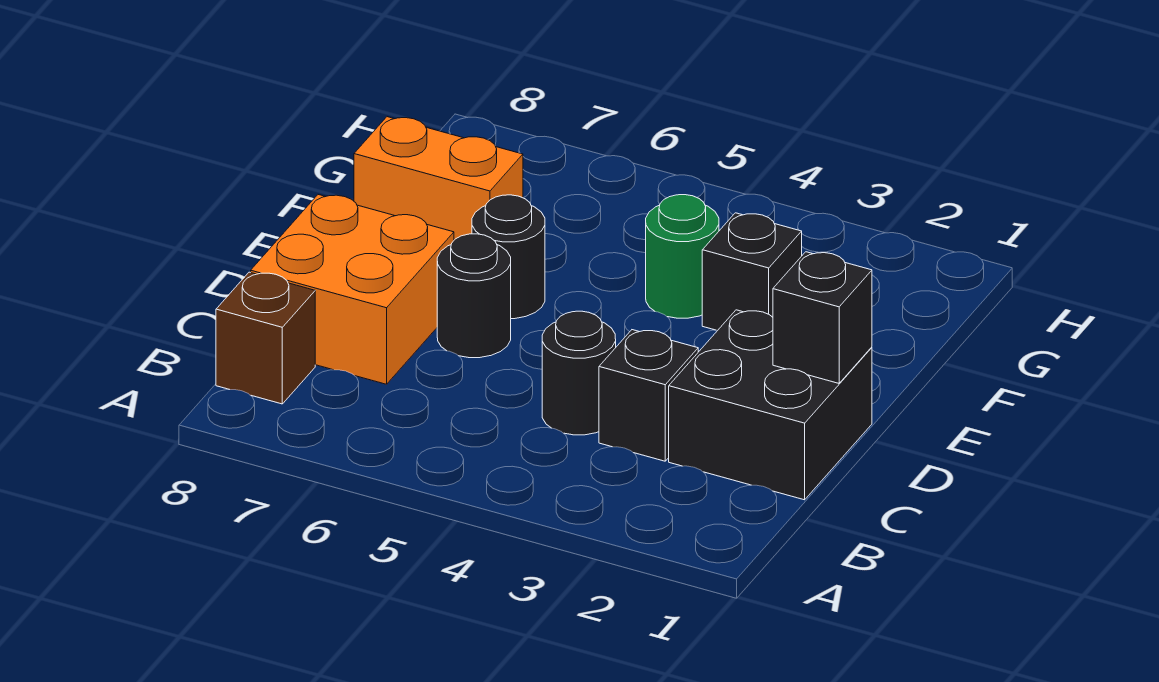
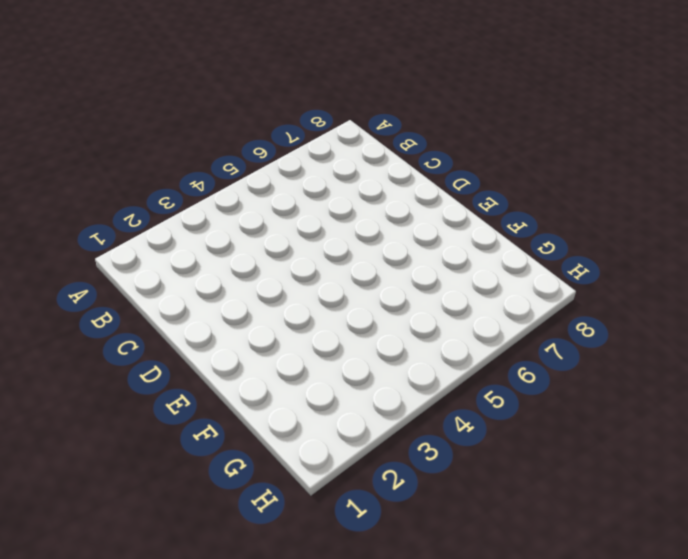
none -> brown 1x1 brick [216,272,315,404]
none -> black 2x2 brick [669,310,872,500]

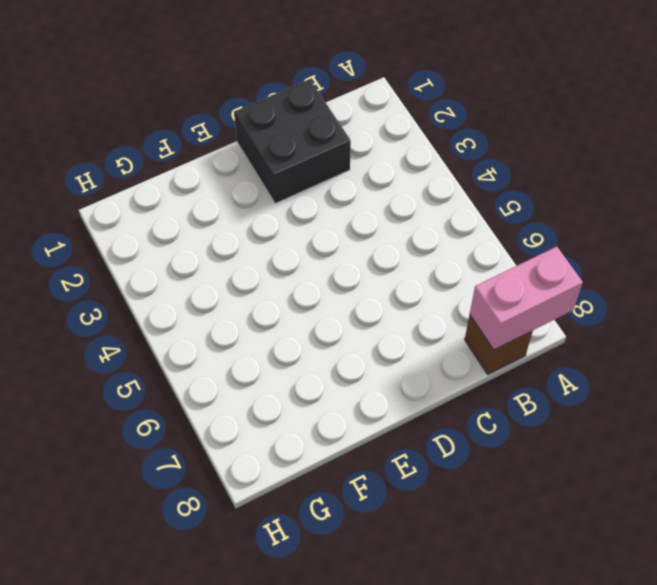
pink 1x2 brick [470,247,583,350] -> none
none -> black 1x1 brick [599,330,698,461]
none -> black 1x1 round brick [542,311,616,435]

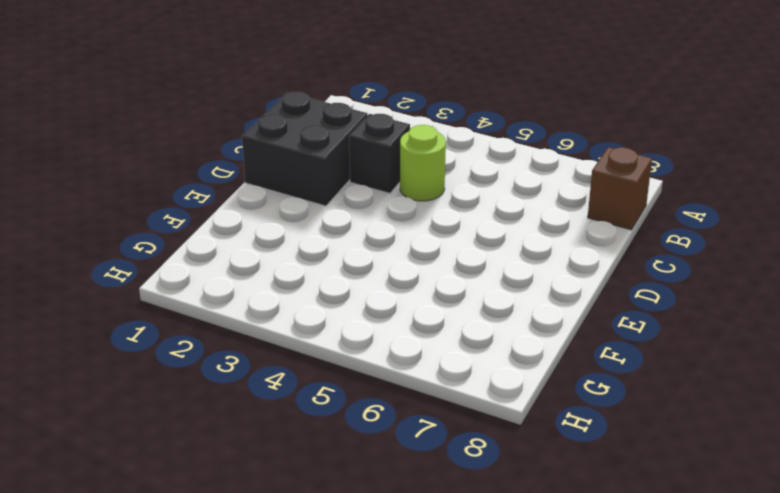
lime 1x1 round brick [400,125,446,201] -> black 1x1 round brick [542,311,616,435]
none -> orange 2x2 brick [251,195,454,384]
none -> black 1x1 round brick [437,234,511,358]

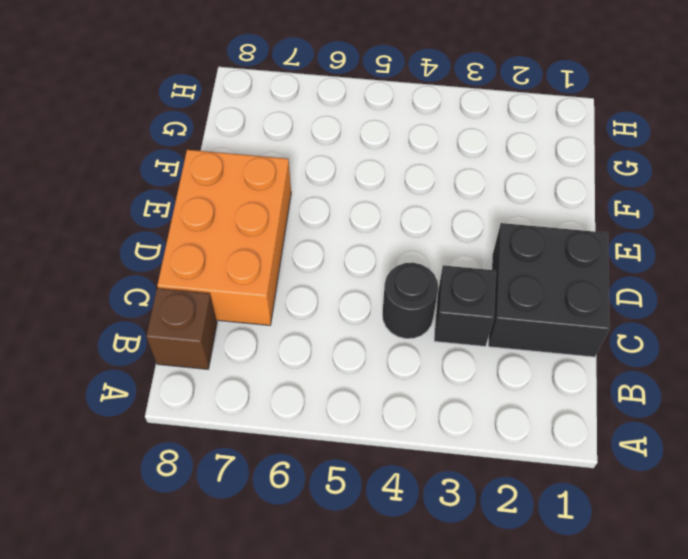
orange 2x3 brick [157,150,291,325] -> orange 2x2 brick [251,195,454,384]
none -> black 1x1 round brick [437,234,511,358]
none -> black 1x1 round brick [472,195,545,319]

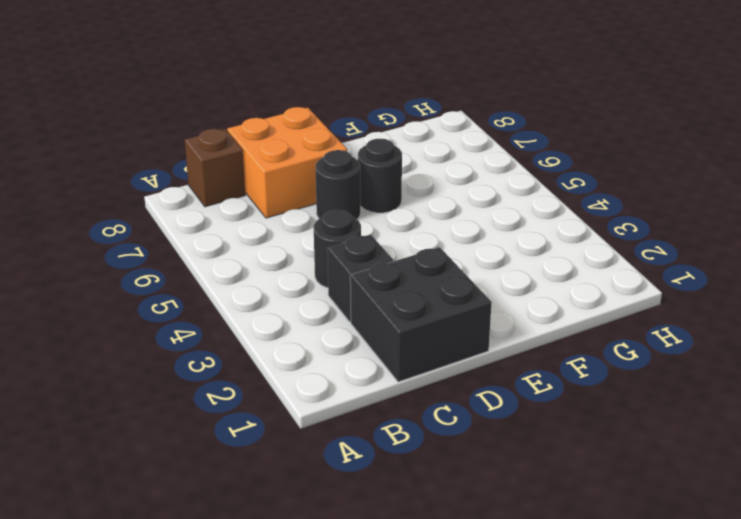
none -> black 1x1 brick [702,213,802,330]
none -> green 1x1 round brick [646,195,719,318]

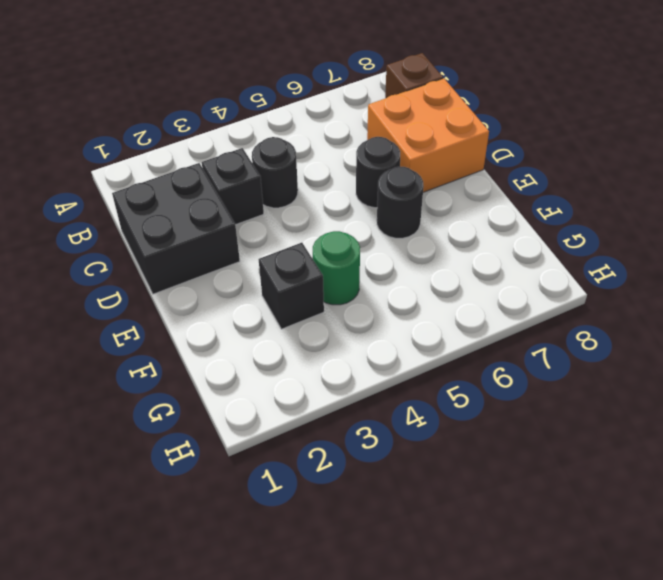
none -> orange 1x2 brick [354,117,523,240]
none -> black 1x1 brick [773,252,872,383]

